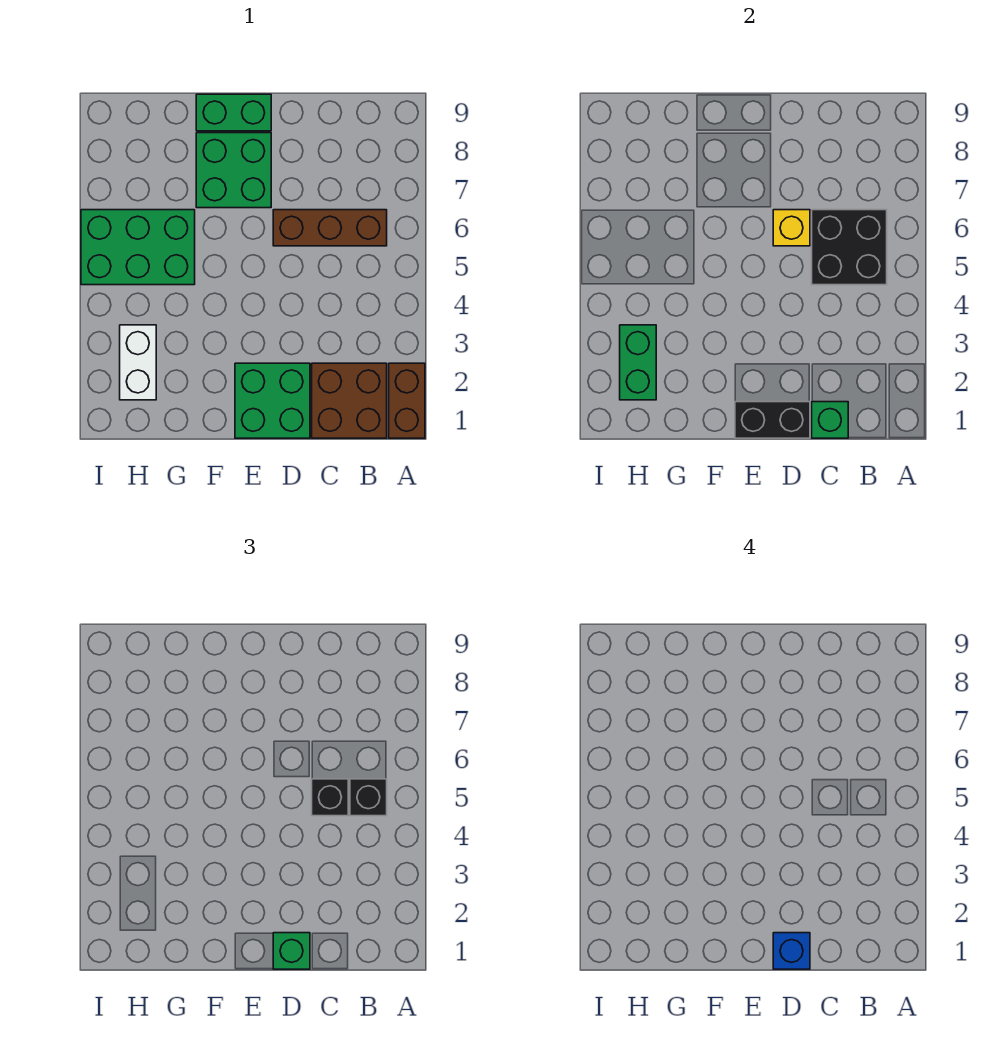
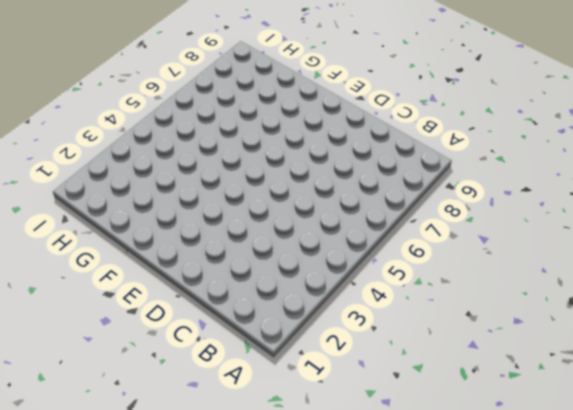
none -> brown 1x2 brick [389,363,425,438]
none -> brown 2x2 brick [312,363,387,438]
none -> brown 1x3 brick [273,210,387,246]

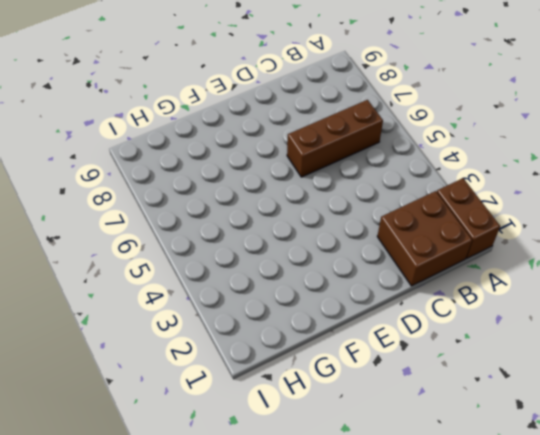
none -> green 2x2 brick [235,363,310,438]
none -> green 2x2 brick [196,133,271,208]
none -> green 1x2 brick [196,94,271,131]

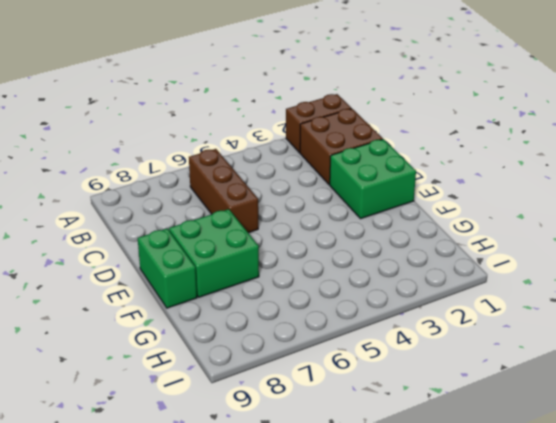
none -> green 2x3 brick [81,210,195,285]
none -> white 1x2 brick [120,325,156,400]
none -> black 2x2 brick [812,210,887,285]

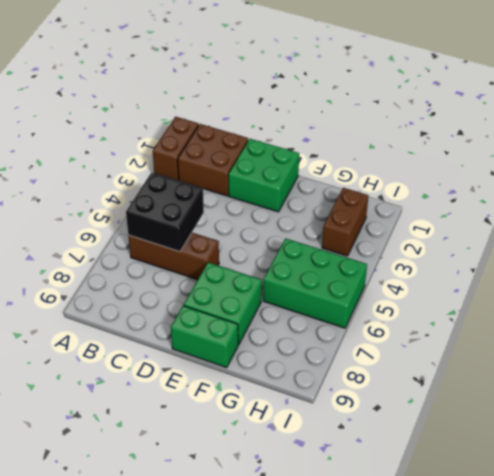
brown 1x2 brick [322,188,368,256] -> white 1x2 brick [120,325,156,400]
none -> green 1x1 brick [812,402,848,438]
none -> black 1x2 brick [735,402,810,438]
none -> yellow 1x1 brick [773,210,810,246]

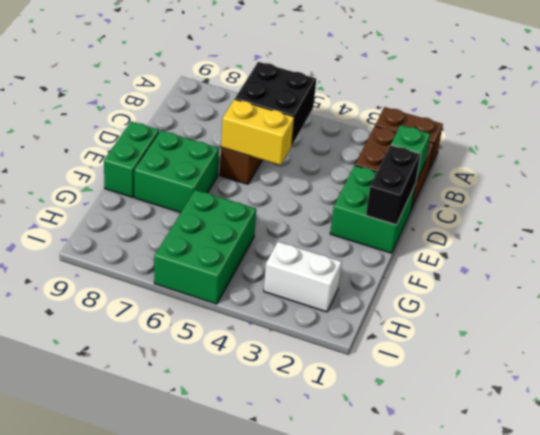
yellow 1x2 brick [221,99,294,165] -> yellow 1x1 brick [773,210,810,246]
none -> green 1x2 brick [620,325,656,400]
none -> black 1x1 brick [350,779,387,816]
none -> black 1x1 brick [312,779,348,816]

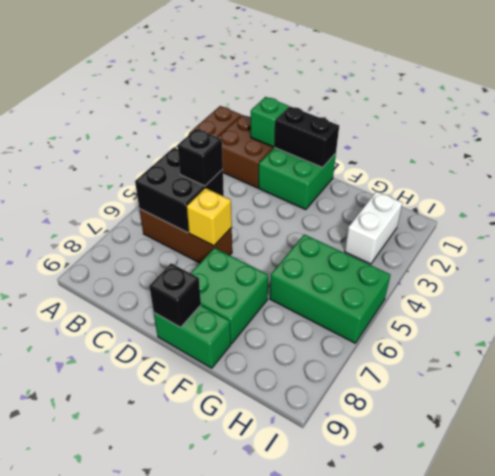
black 1x1 brick [149,263,201,327] -> black 1x1 brick moved to [350,779,387,816]
none -> green 1x2 brick [620,325,656,400]
none -> green 1x1 brick [273,933,310,969]
none -> blue 1x1 brick [773,933,810,969]

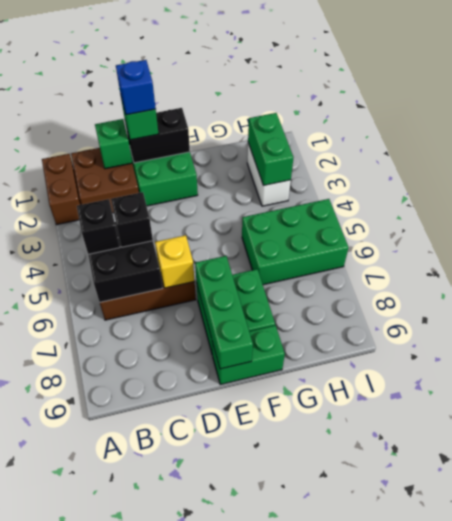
green 1x3 brick [195,256,253,369] -> none

